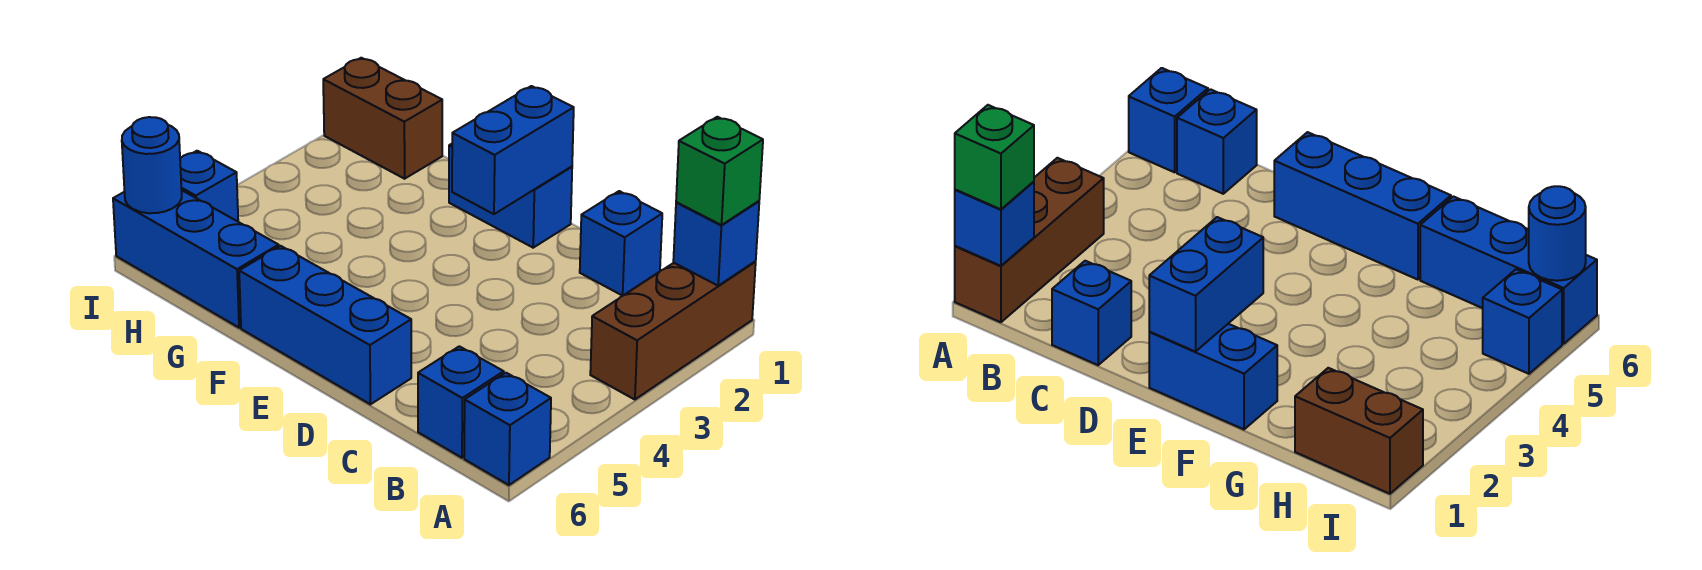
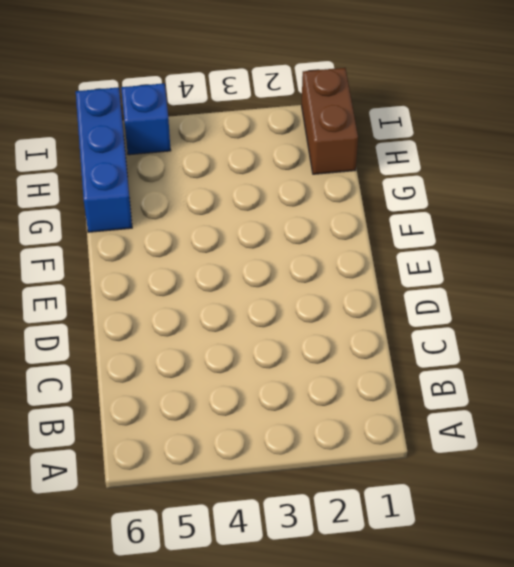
none -> brown 1x3 brick [590,261,756,400]
none -> blue 1x1 brick [464,373,551,485]
none -> blue 1x1 brick [418,346,504,458]

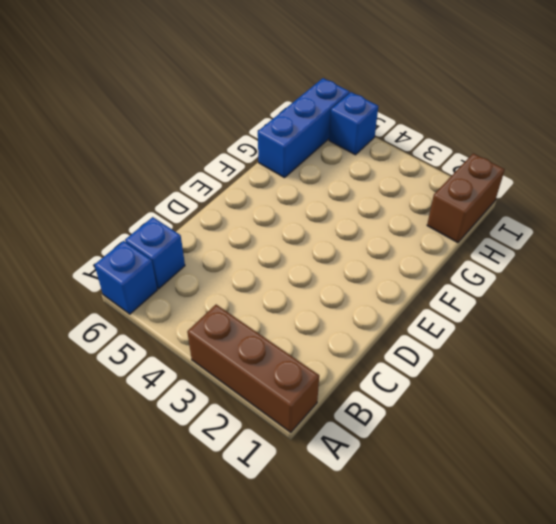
none -> blue 1x1 brick [580,191,662,296]
none -> blue 1x3 brick [239,246,411,404]
none -> blue 1x2 brick [449,144,572,248]

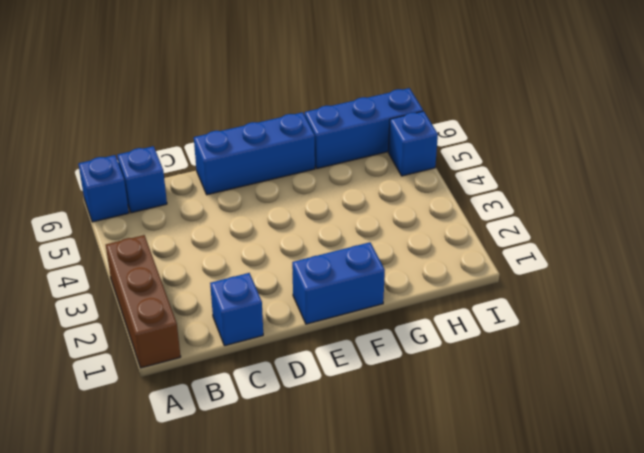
none -> brown 1x2 brick [323,58,442,179]
none -> blue 1x1 brick [673,201,759,286]
none -> blue 1x2 brick [452,86,574,214]

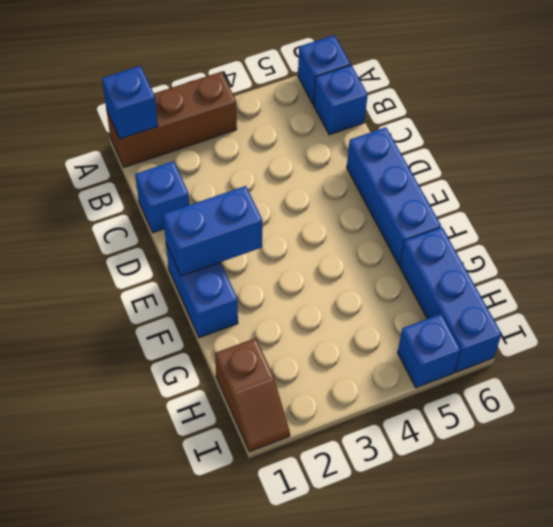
brown 1x2 slope [215,338,290,452] -> brown 1x2 brick [323,58,442,179]
none -> blue 1x1 round brick [122,117,182,213]
none -> green 1x1 brick [676,117,763,225]

